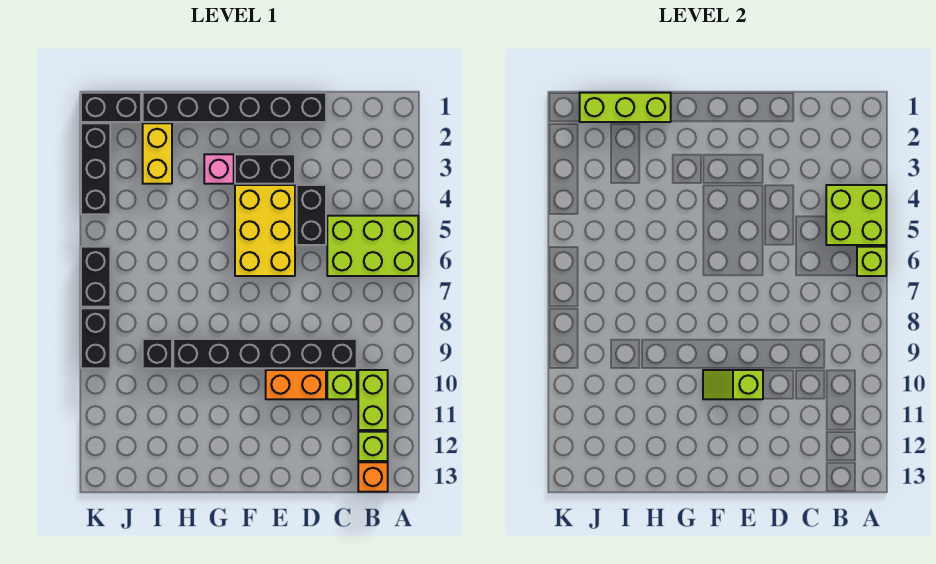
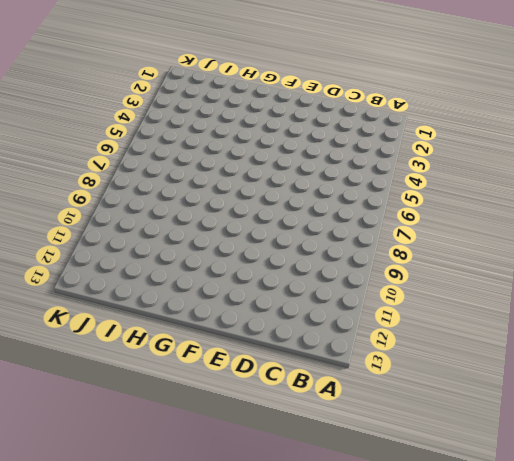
none -> lime 2x3 brick [327,216,418,276]
none -> lime 1x2 brick [358,370,388,430]
none -> lime 1x1 brick [358,432,388,461]

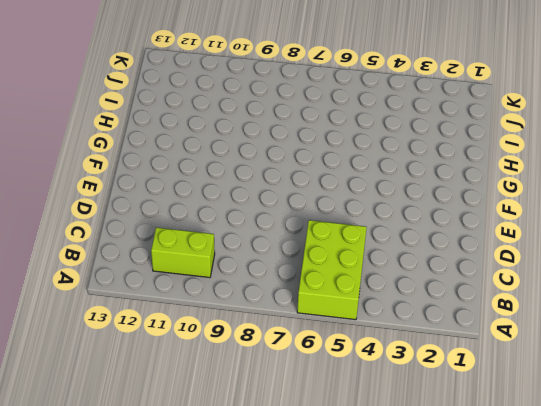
none -> lime 1x1 brick [358,432,388,461]
none -> orange 1x1 brick [358,462,388,492]
none -> black 1x6 brick [173,339,357,368]

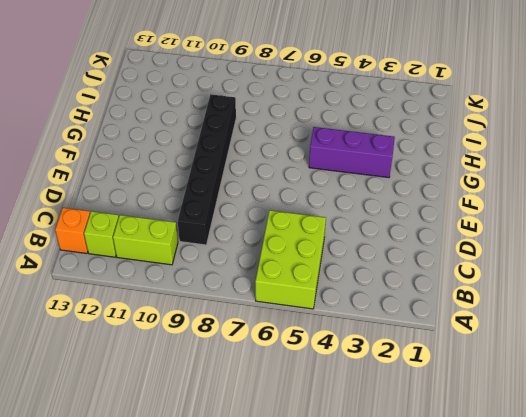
purple 1x3 brick [309,127,395,178] -> pink 1x1 brick [204,154,234,184]
none -> lime 1x1 brick [327,370,357,399]
none -> black 1x6 brick [143,93,326,122]
none -> black 1x2 brick [297,185,326,245]

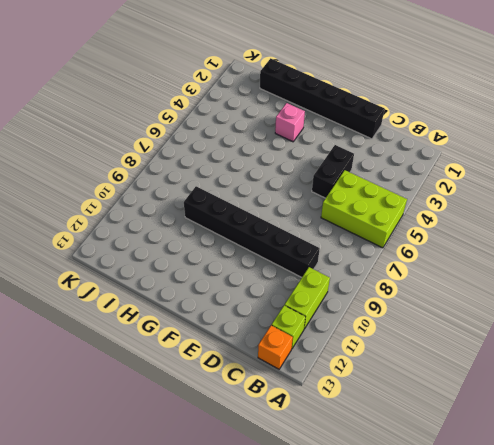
none -> lime 1x1 brick [327,370,357,399]
none -> orange 1x2 brick [266,370,326,399]
none -> black 1x2 brick [235,154,295,184]

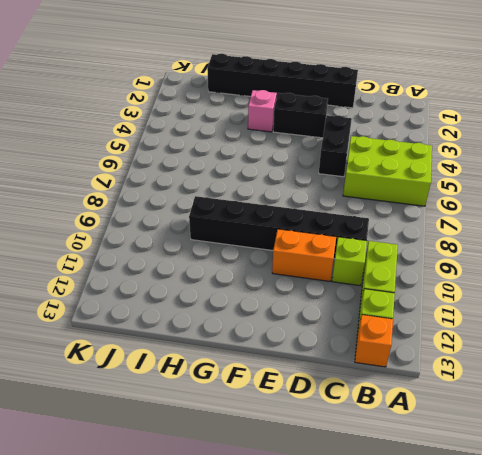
none -> yellow 2x3 brick [235,185,295,276]
none -> yellow 1x2 brick [143,123,172,184]
none -> black 1x1 brick [143,339,172,368]

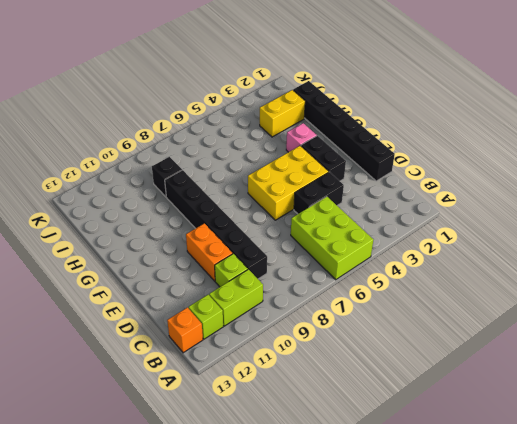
none -> black 1x2 brick [81,93,141,122]
none -> black 1x3 brick [81,123,110,214]
none -> black 1x2 brick [81,247,110,307]

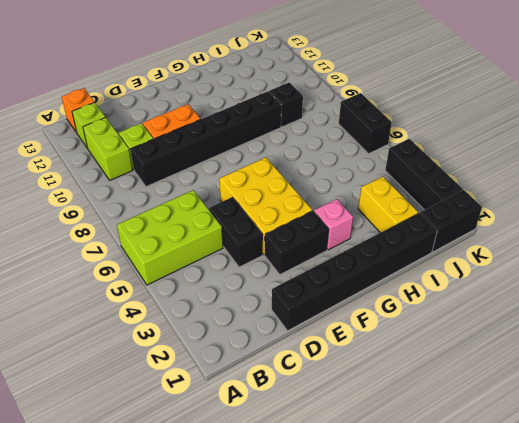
none -> black 1x2 brick [81,308,110,368]
none -> lime 2x2 brick [826,185,886,245]
none -> lime 1x1 brick [857,247,886,276]

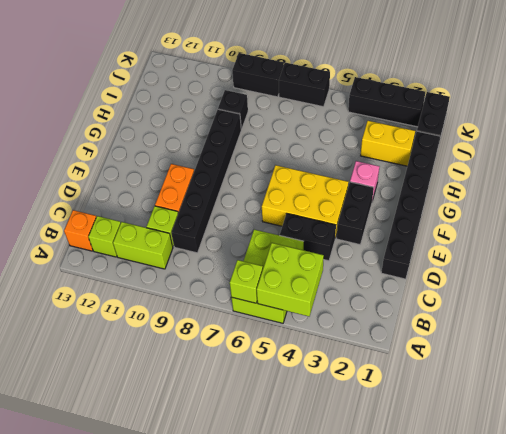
none -> lime 1x2 slope [703,370,763,399]
none -> lime 1x3 brick [580,93,671,122]

